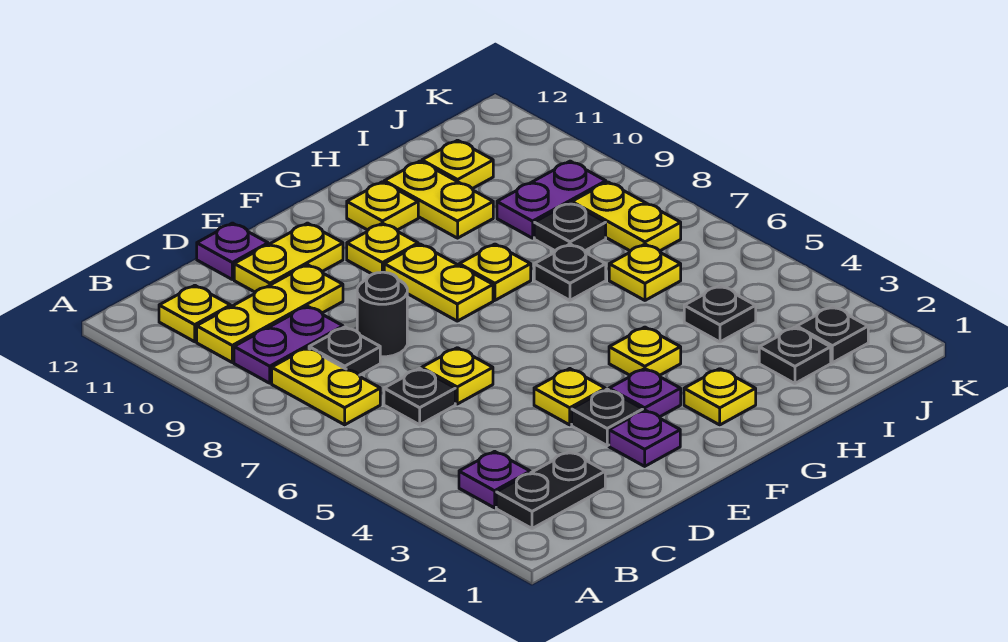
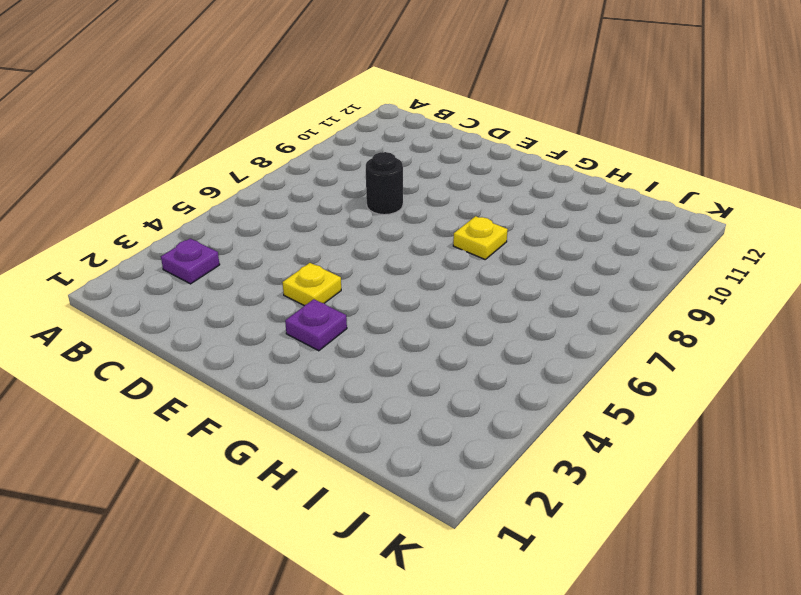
none -> black 1x2 plate [496,452,605,529]
none -> yellow 1x2 plate [272,348,380,425]
none -> purple 1x2 plate [234,306,343,383]
none -> yellow 1x3 plate [197,265,343,362]

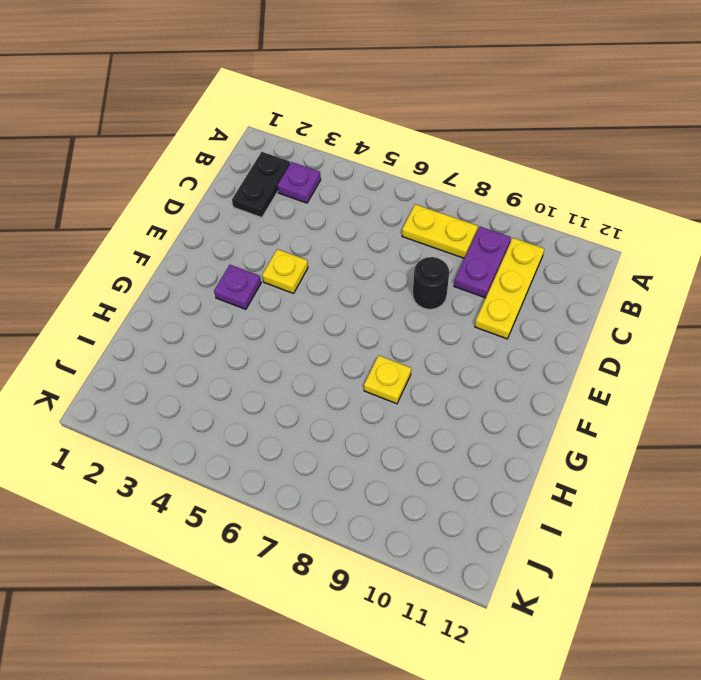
none -> yellow 1x1 plate [159,285,231,342]
none -> black 1x1 plate [384,369,455,425]
none -> black 1x1 plate [309,327,380,375]
none -> yellow 1x1 plate [422,348,493,404]

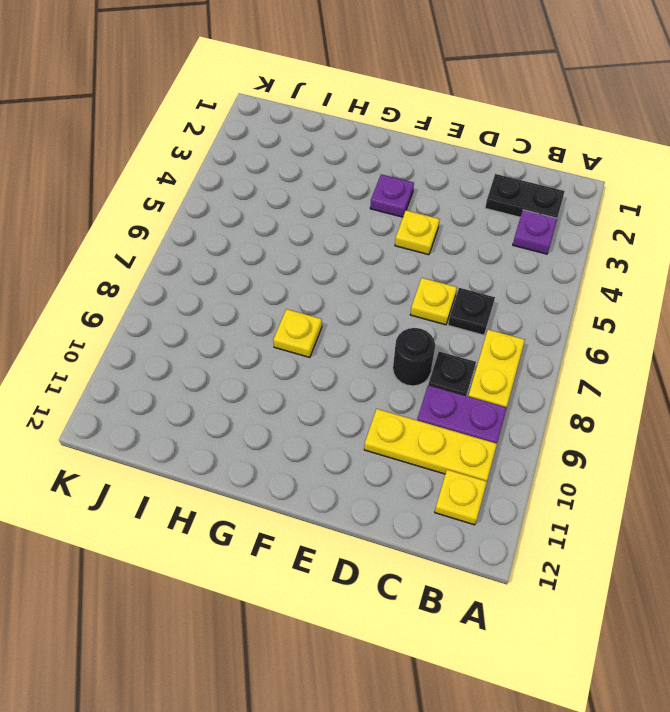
none -> yellow 1x2 plate [234,223,343,292]
none -> purple 1x1 plate [197,223,268,279]
none -> purple 1x1 plate [609,410,680,466]
none -> black 1x1 plate [572,389,643,446]

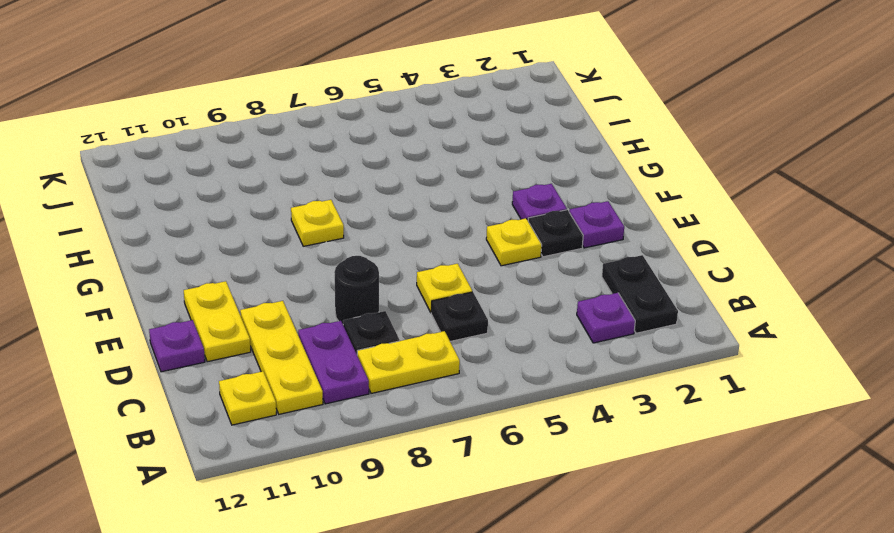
none -> yellow 1x2 plate [384,244,493,321]
none -> yellow 1x1 plate [347,223,418,274]
none -> yellow 1x1 plate [684,369,756,425]
none -> yellow 1x1 plate [609,327,681,375]

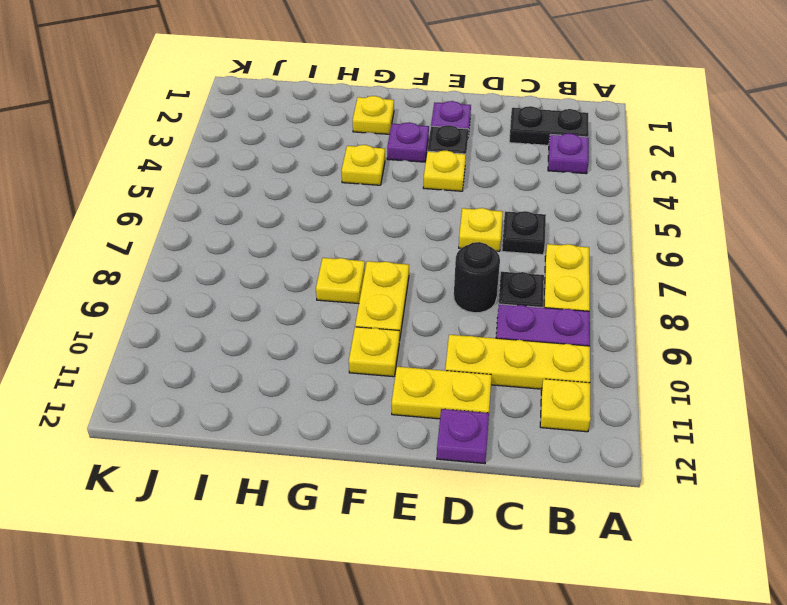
none -> yellow 1x1 plate [347,182,418,230]
none -> black 1x1 plate [534,244,606,300]
none -> yellow 1x2 plate [384,161,493,238]
none -> black 1x1 plate [759,327,831,384]

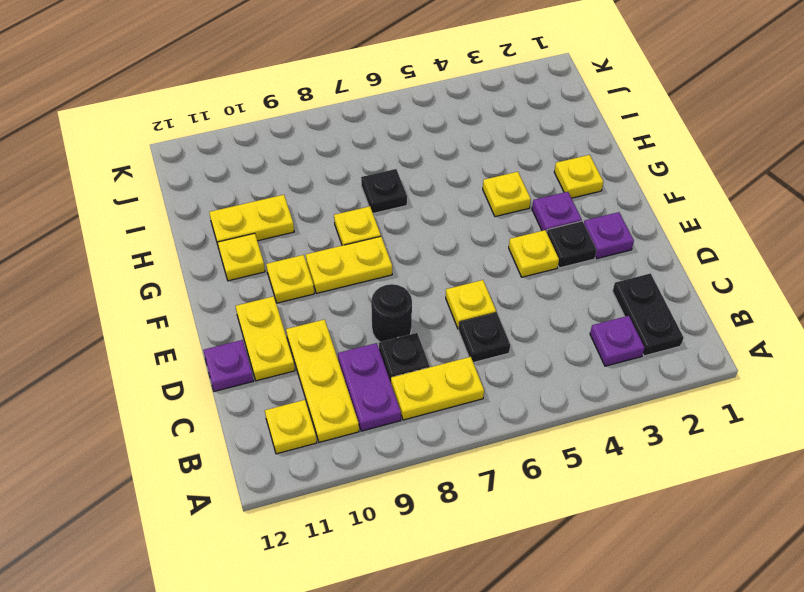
none -> black 1x1 plate [759,327,831,384]
none -> black 1x1 plate [684,286,756,342]
none -> yellow 1x1 plate [609,244,681,300]
none -> black 1x1 plate [534,203,606,251]

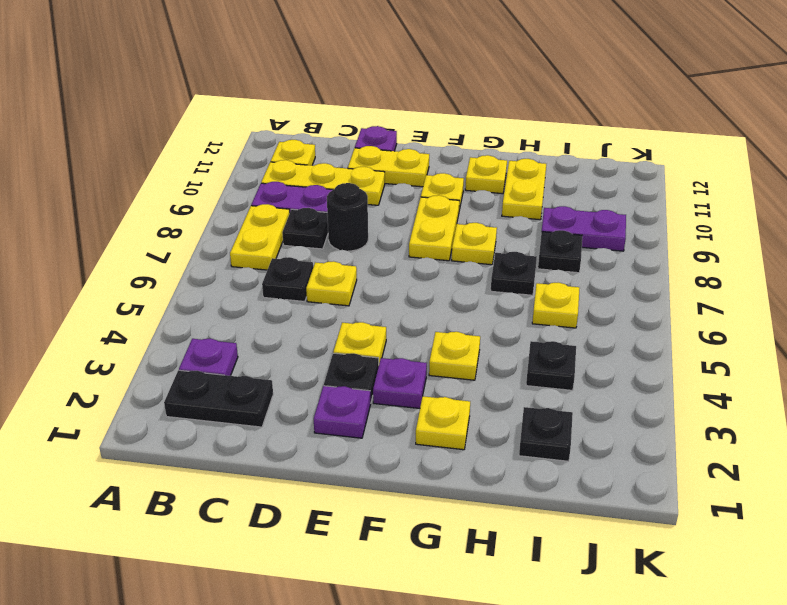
none -> yellow 1x1 plate [422,140,493,189]
none -> black 1x1 plate [797,307,868,363]
none -> yellow 1x2 plate [572,182,681,251]

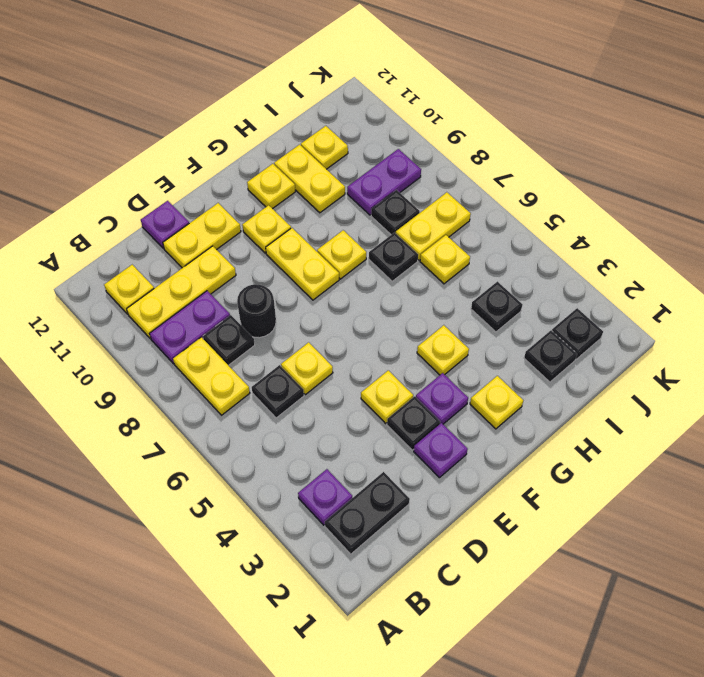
yellow 1x2 plate [396,192,471,260] -> yellow 1x2 plate turned to [572,182,681,251]

